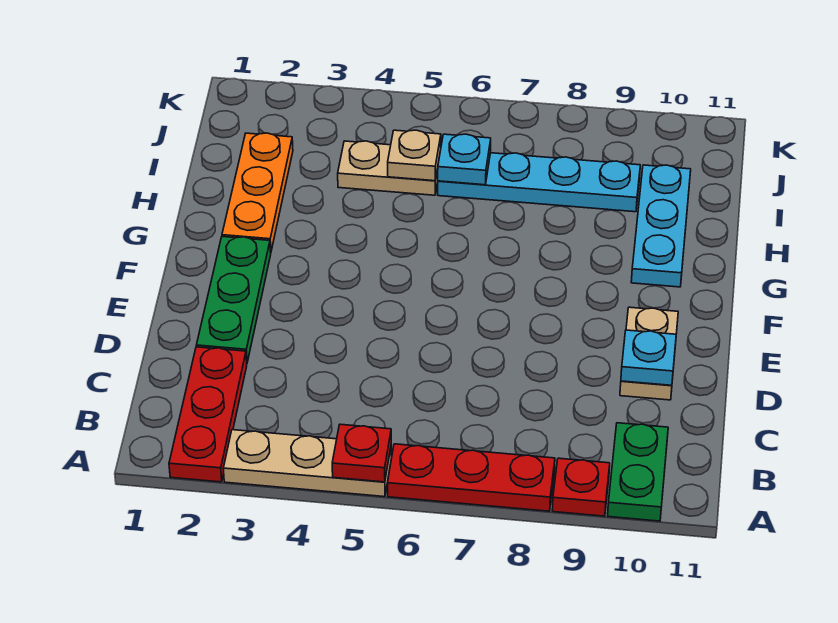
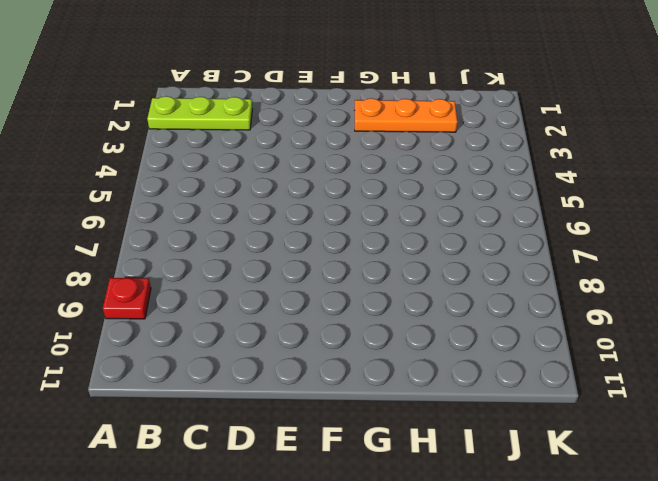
lime 1x3 plate [147,96,253,130] -> red 1x3 plate [169,347,247,482]
none -> tan 1x3 plate [223,430,392,497]
none -> red 1x3 plate [388,444,555,511]
none -> green 1x2 plate [608,423,668,521]

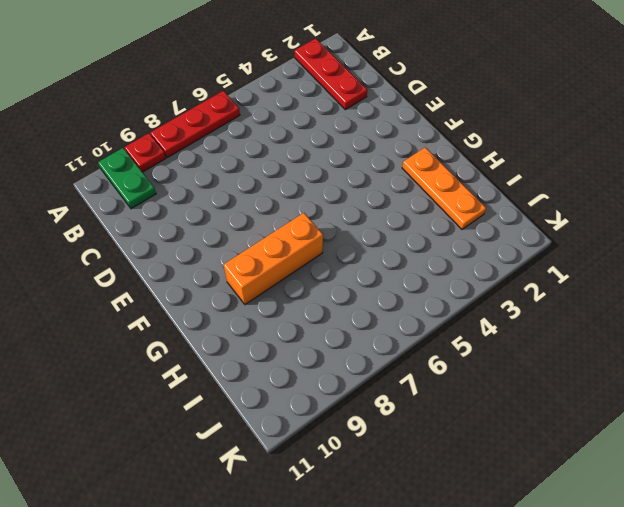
orange 1x3 brick [224,213,323,305] -> none
none -> tan 1x3 plate [223,430,392,497]
none -> green 1x3 plate [196,237,271,362]
none -> tan 1x2 plate [620,307,678,400]

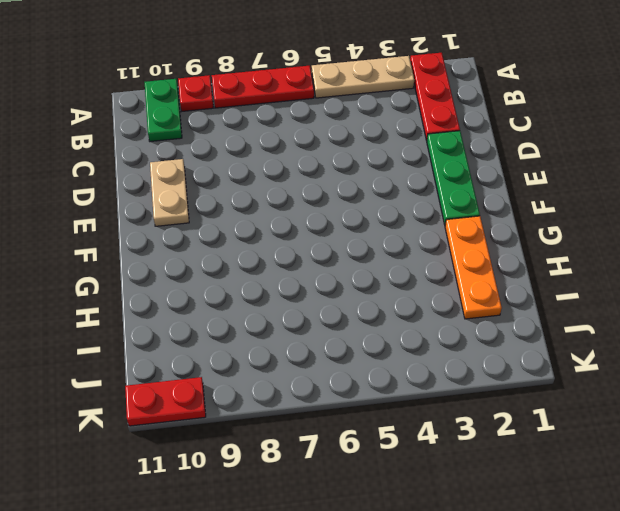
red 1x2 plate [125,377,206,426] -> none
none -> cyan 1x3 plate [631,165,691,287]
none -> tan 1x2 plate [338,141,438,195]
none -> cyan 1x4 plate [438,153,640,212]

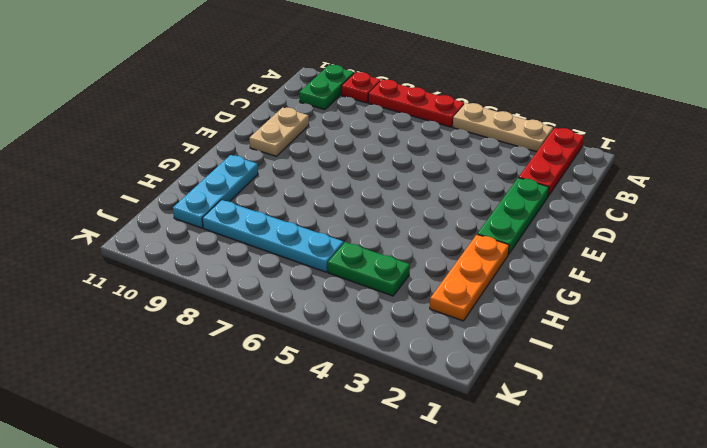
green 1x2 plate [328,242,410,296] -> tan 1x2 plate [338,141,438,195]
none -> red 1x1 plate [332,424,391,482]
none -> cyan 1x1 plate [621,330,676,385]
none -> tan 1x1 plate [388,130,441,181]

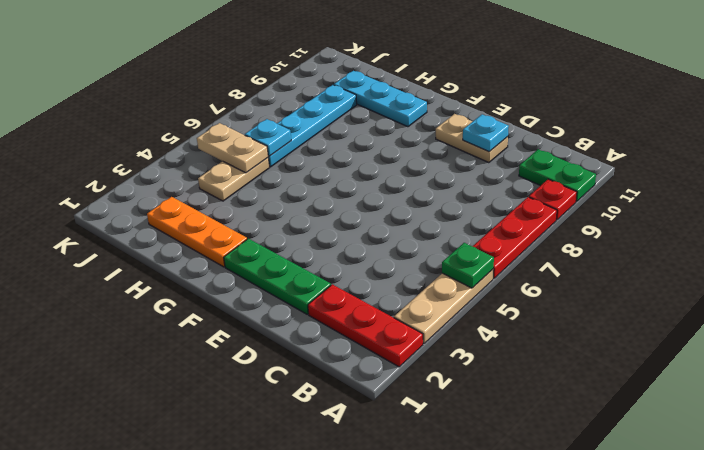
green 1x1 plate [442,243,494,288] -> red 1x1 plate [332,424,391,482]
tan 1x2 plate [197,123,268,173] -> tan 1x1 plate [388,130,441,181]

